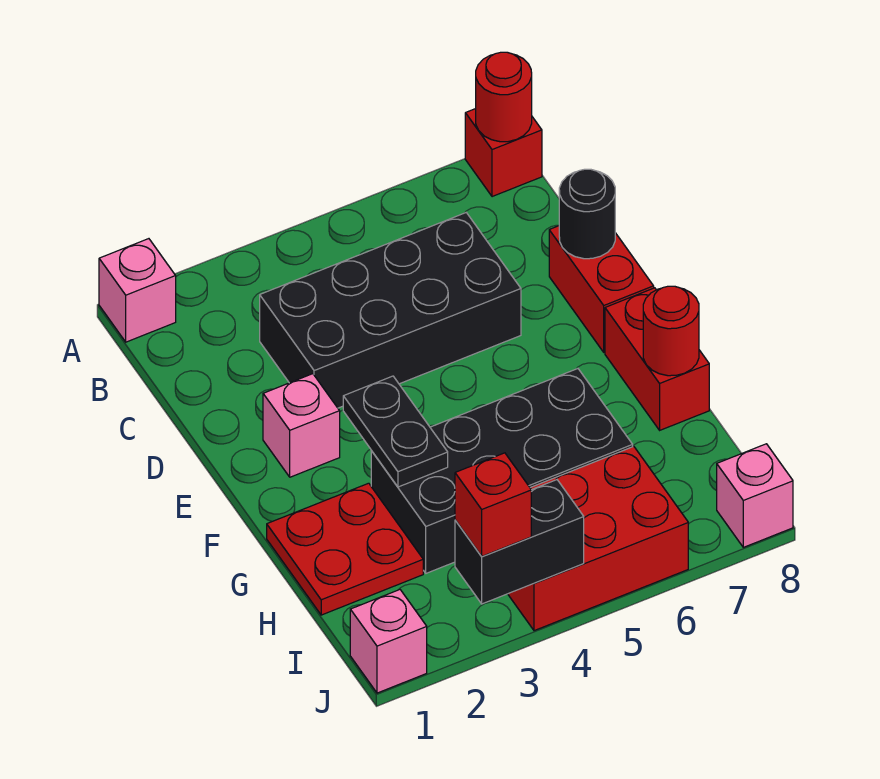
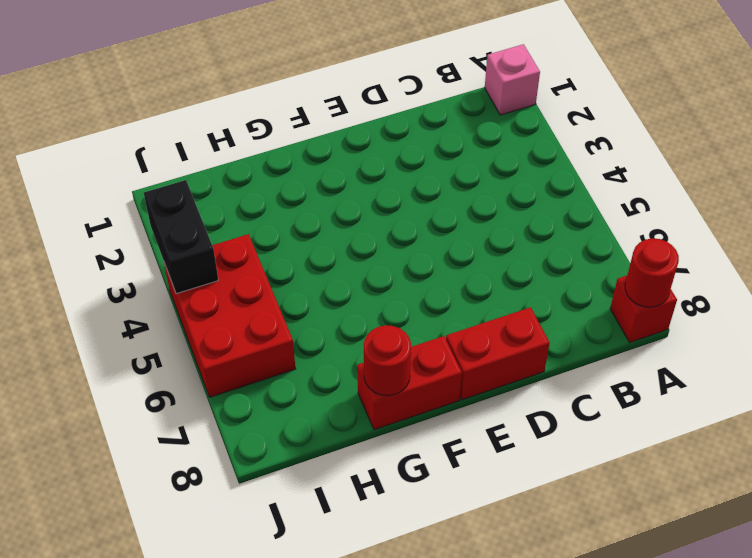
none -> black 2x4 brick [260,213,521,408]
none -> pink 1x1 brick [263,374,340,477]
none -> red 2x2 plate [267,483,423,615]

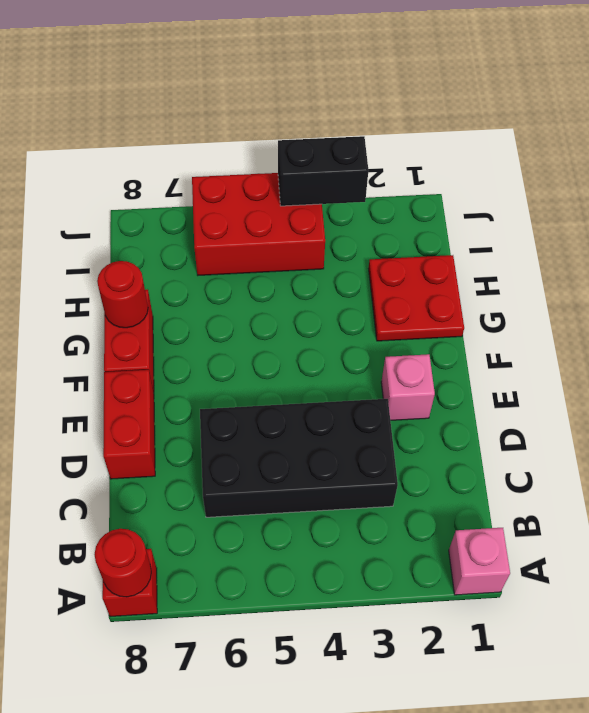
none -> black 2x4 brick [371,369,633,573]
none -> pink 1x1 brick [350,590,427,693]
none -> pink 1x1 brick [717,444,793,547]

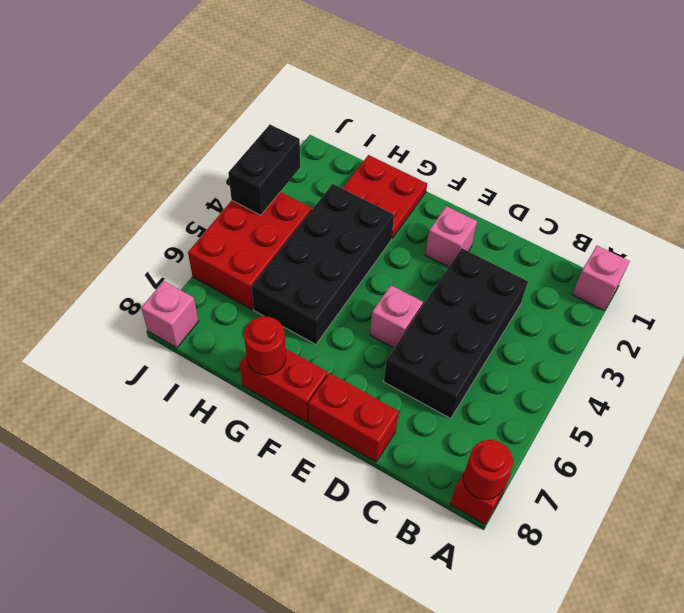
pink 1x1 brick [370,285,423,348] -> pink 1x1 brick moved to [350,590,427,693]
none -> black 1x1 round brick [559,169,615,259]
none -> black 1x2 plate [343,376,448,487]
none -> red 1x1 brick [455,453,531,556]

